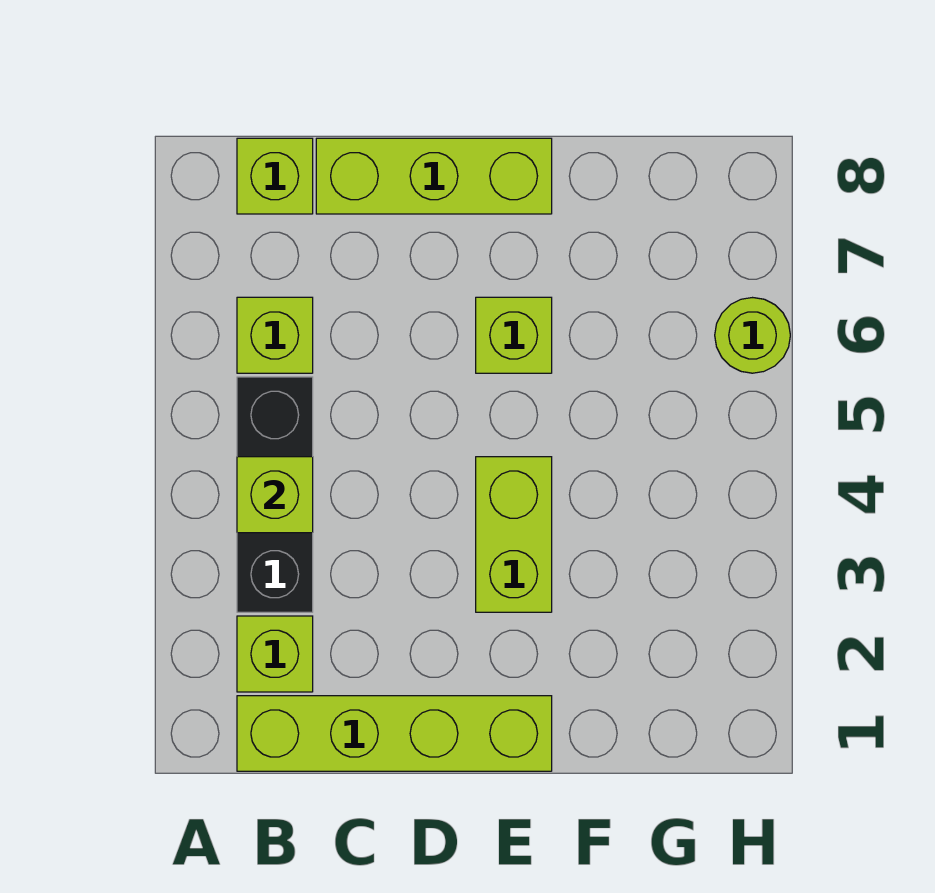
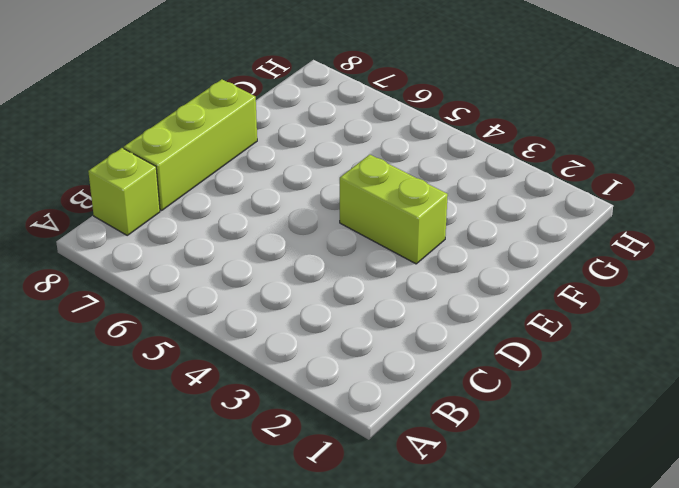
none -> lime 1x4 brick [237,696,552,771]
none -> lime 1x1 brick [237,616,313,692]

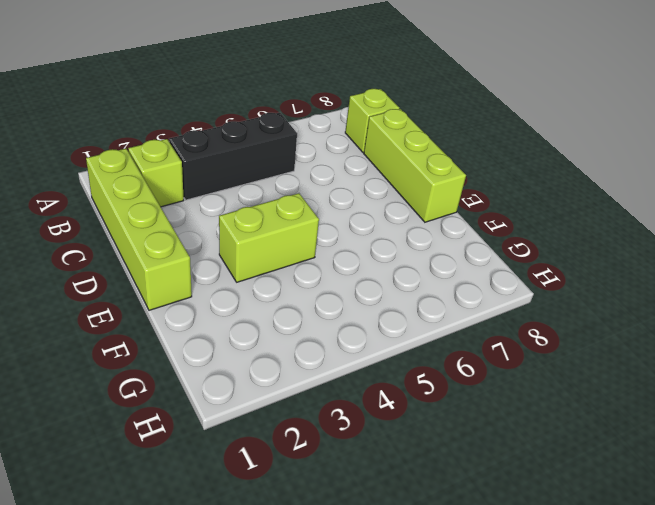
none -> lime 1x1 brick [237,297,313,373]
none -> lime 1x1 brick [476,297,552,373]

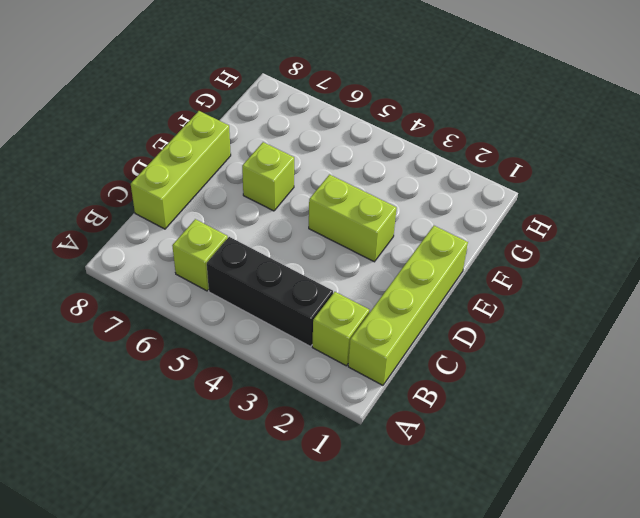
none -> lime 1x1 brick [237,138,313,214]
none -> lime 1x1 round brick [715,298,790,373]

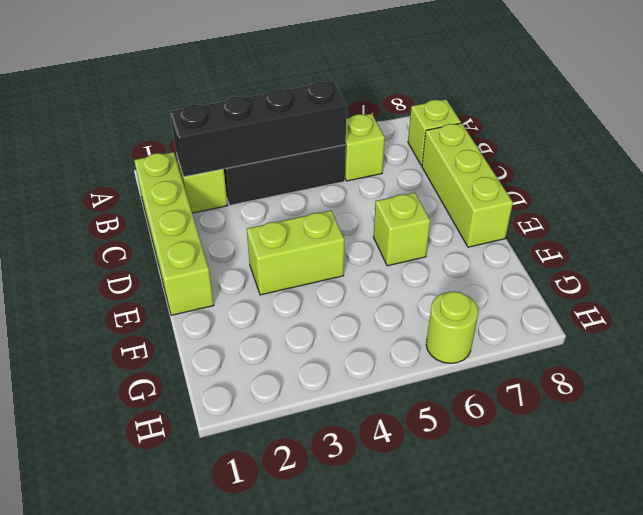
black 1x4 brick [170,81,347,177] -> lime 1x1 brick [237,457,313,533]

